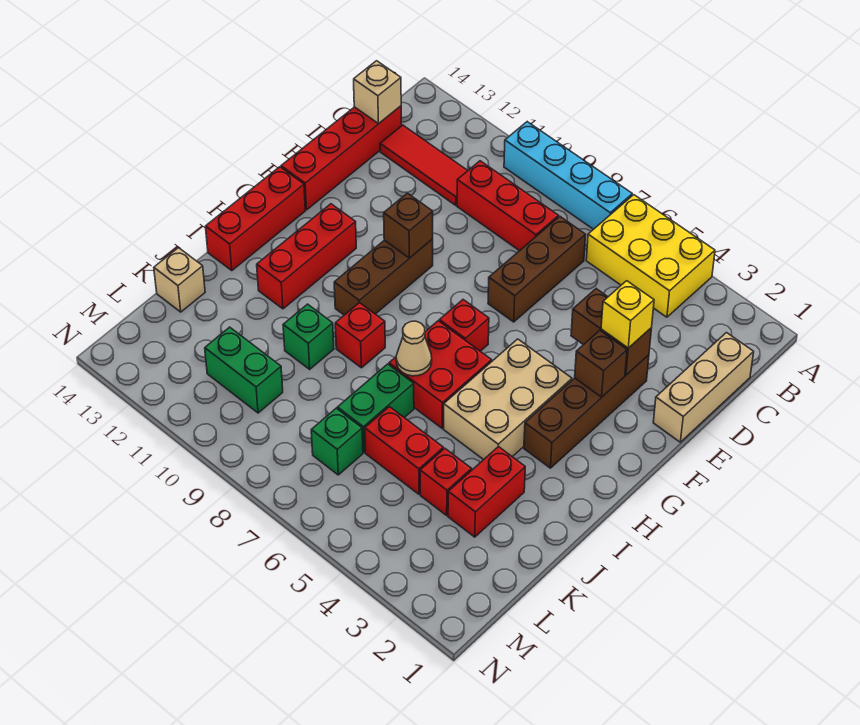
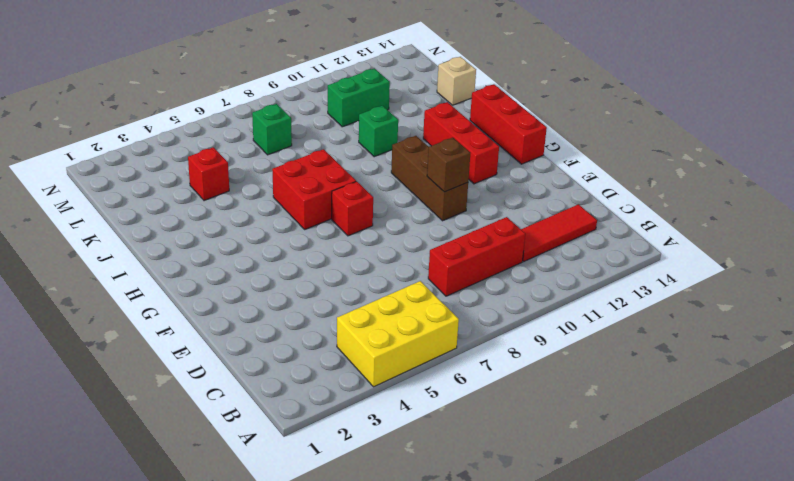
none -> cyan 1x4 brick [504,122,632,229]
none -> tan 1x3 brick [653,333,754,442]
none -> brown 1x3 brick [488,217,586,322]

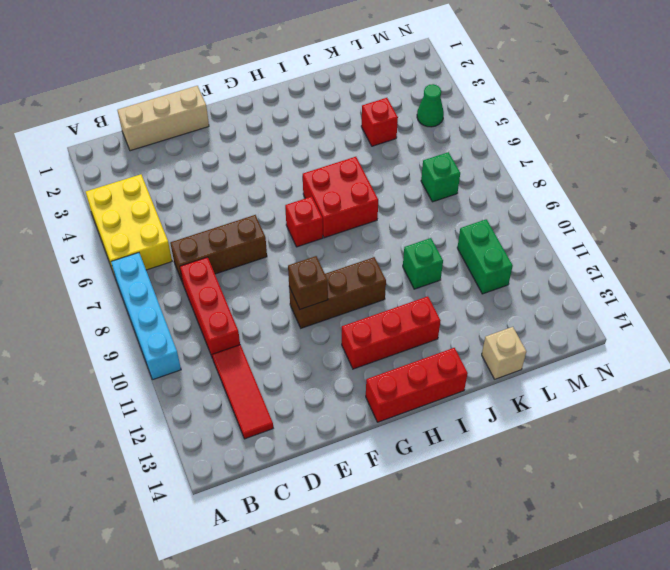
green 1x1 cone [417,84,444,127] -> none
none -> red 1x4 brick [281,106,402,210]
none -> brown 1x4 brick [524,355,649,468]
none -> tan 2x3 brick [444,339,572,460]

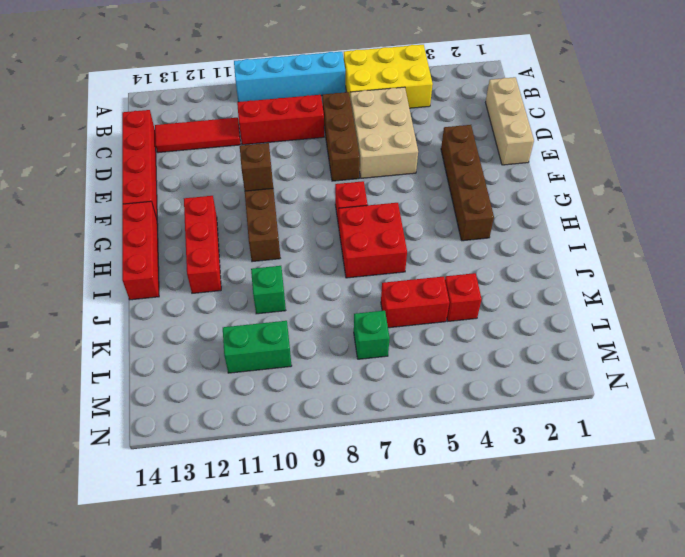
tan 2x3 brick [350,87,418,178] -> tan 2x3 brick moved to [444,339,572,460]
none -> red 1x1 brick [335,303,385,368]
none -> red 1x2 brick [448,446,525,537]
none -> green 1x2 brick [337,364,414,452]

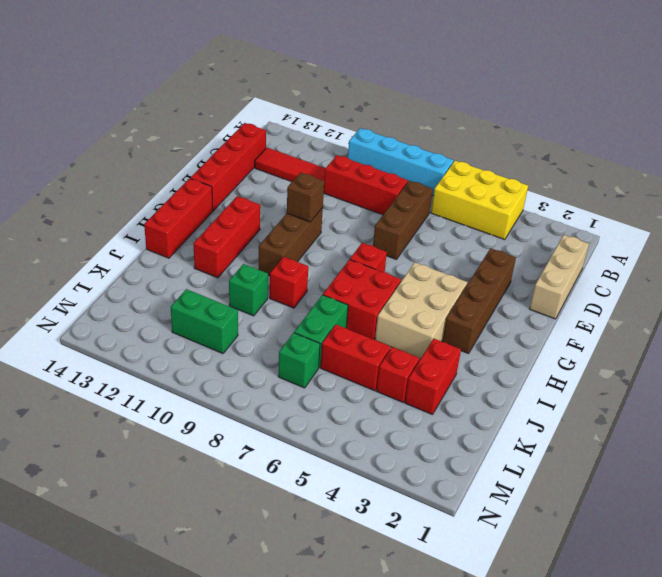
none -> tan 1x1 brick [154,248,205,312]
none -> tan 1x1 brick [354,61,401,124]
none -> brown 1x2 brick [571,289,651,375]

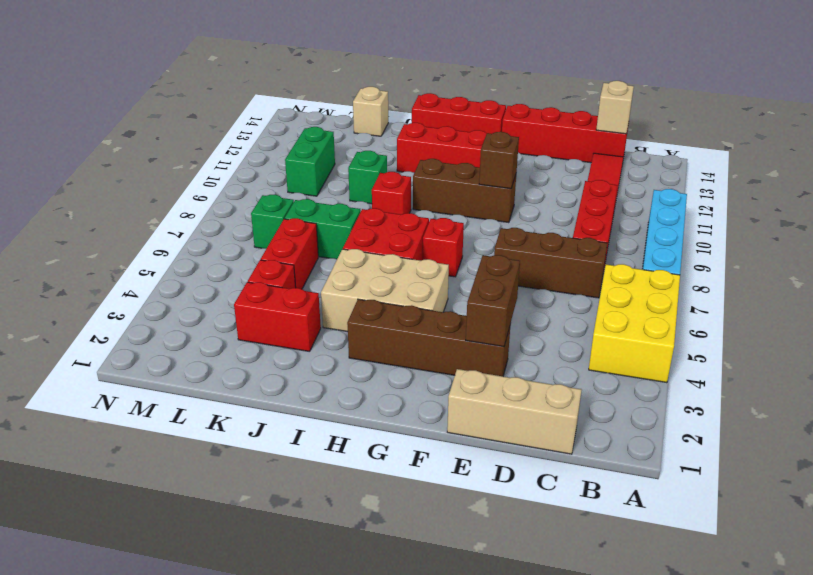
none -> brown 1x1 brick [575,331,627,397]
none -> tan 1x1 cone [396,321,432,376]
none -> yellow 1x1 brick [601,281,654,348]

